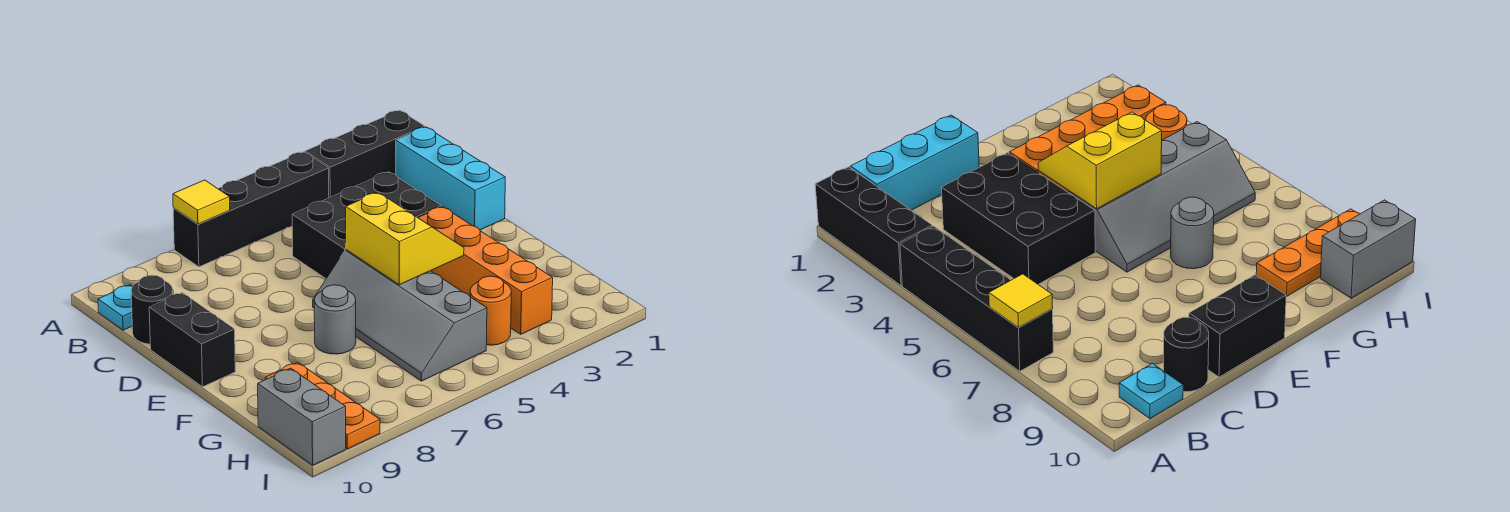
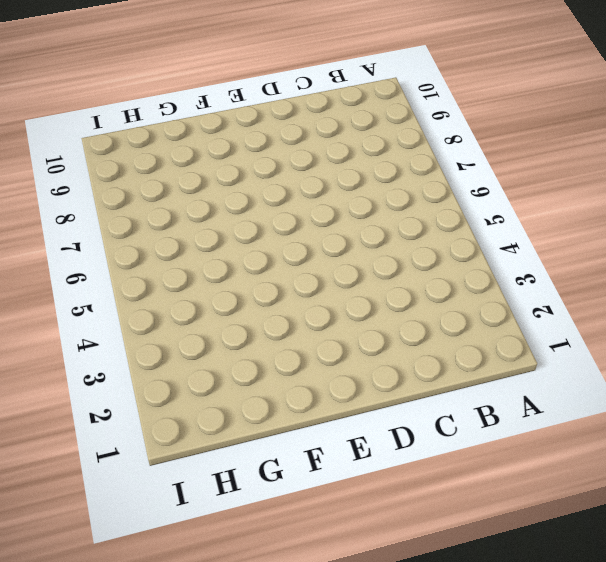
none -> black 1x3 brick [305,110,425,198]
none -> black 1x4 brick [173,152,329,267]
none -> cyan 1x3 brick [396,127,505,230]

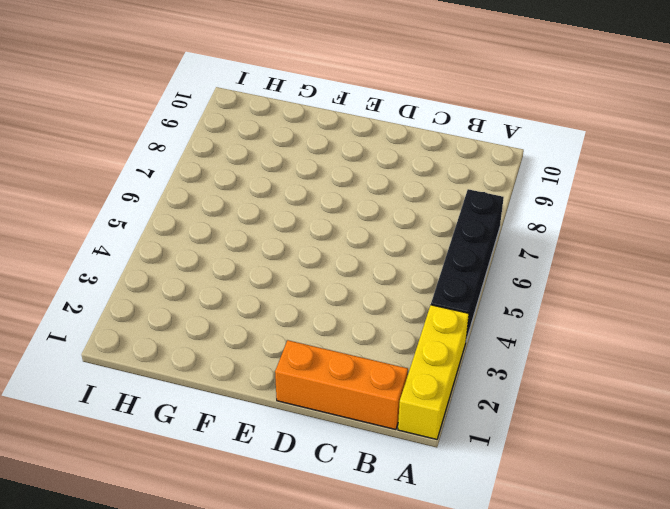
yellow 1x3 brick [398,305,469,439] -> black 1x3 brick [305,110,425,198]
orange 1x3 brick [275,340,408,430] -> cyan 1x3 brick [396,127,505,230]
none -> cyan 1x1 plate [98,285,133,330]
none -> black 2x3 brick [292,172,441,278]
none -> black 1x1 round brick [131,275,173,344]

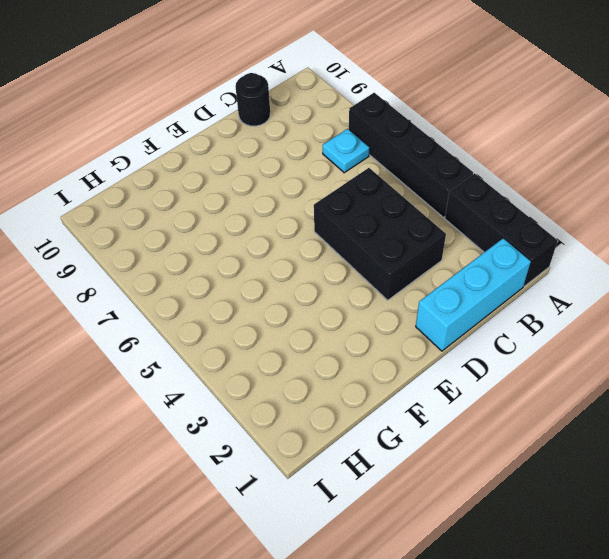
cyan 1x1 plate [323,129,369,173] -> cyan 1x1 plate moved to [98,285,133,330]
none -> black 1x2 brick [149,293,235,387]
none -> orange 1x4 brick [418,207,553,334]
none -> grey 2x4 slope [313,250,487,381]

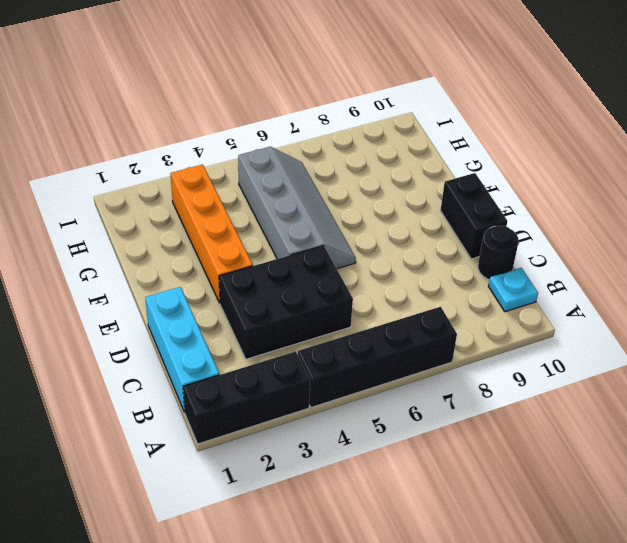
none -> grey 1x1 round brick [314,285,356,354]
none -> orange 1x3 plate [265,362,380,449]
none -> orange 1x1 round brick [470,276,511,345]

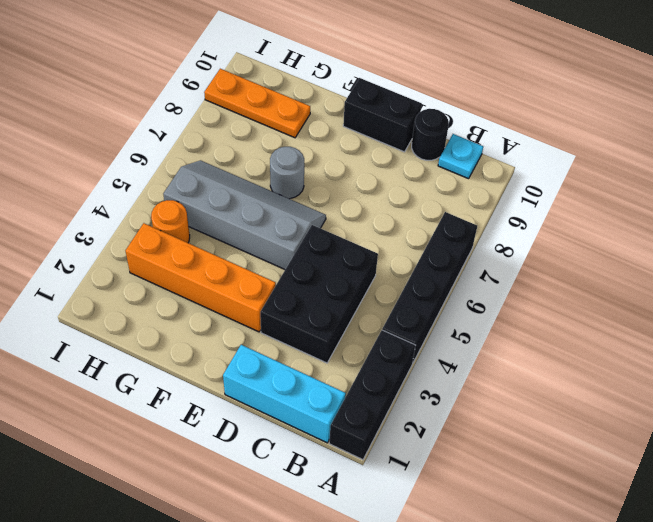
none -> grey 1x2 brick [258,368,346,465]
none -> yellow 1x1 tile [173,180,230,224]
none -> yellow 2x2 slope [346,192,464,285]

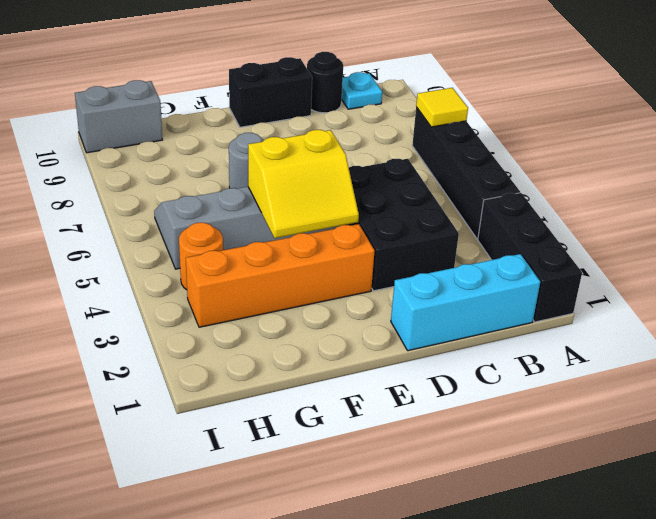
none -> orange 1x3 plate [265,362,380,449]

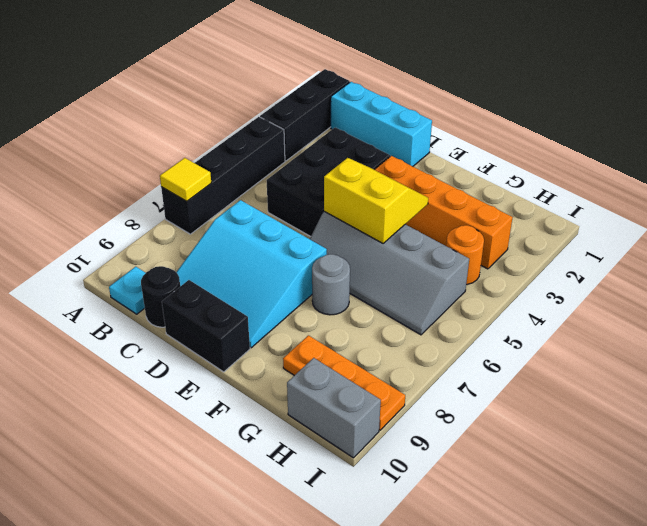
cyan 3x3 slope [176,200,327,348] -> none

